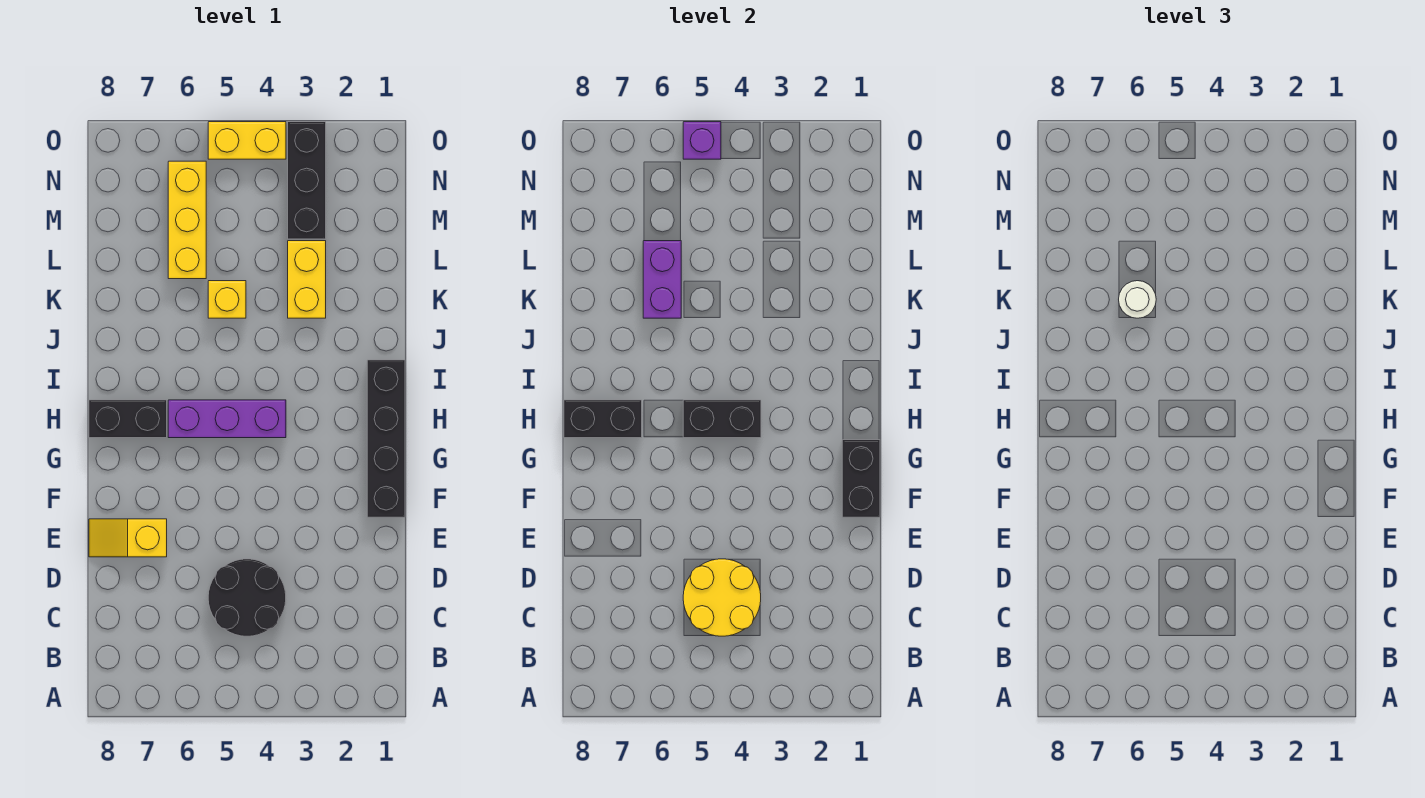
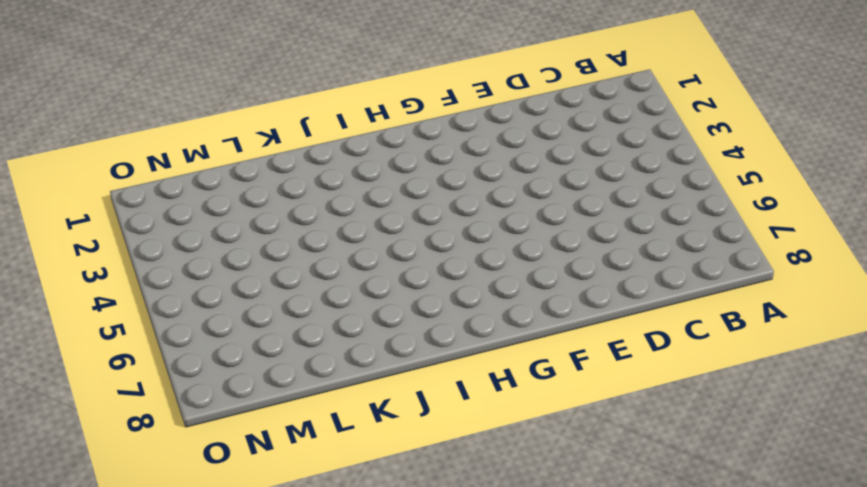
none -> black 2x2 round brick [208,559,286,636]
none -> yellow 1x2 slope [89,519,167,557]
none -> black 1x4 brick [367,360,405,517]

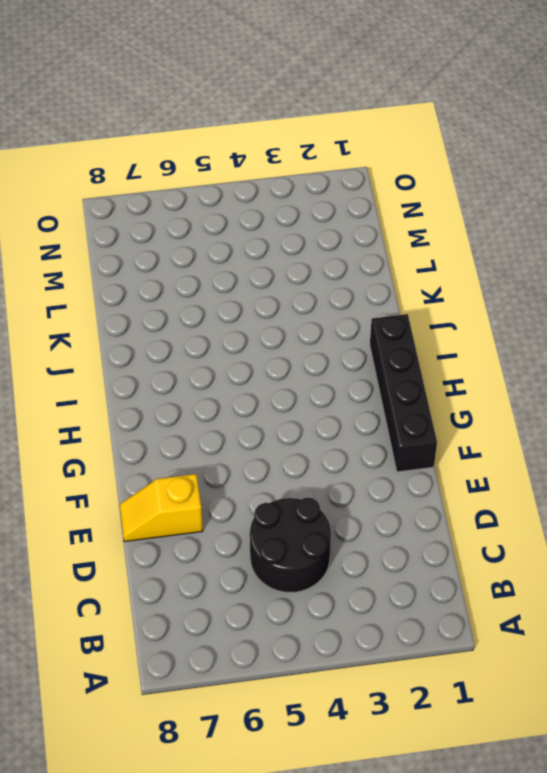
none -> purple 1x3 brick [168,400,286,438]
none -> black 1x2 brick [89,400,167,438]
none -> yellow 1x2 brick [288,241,326,318]

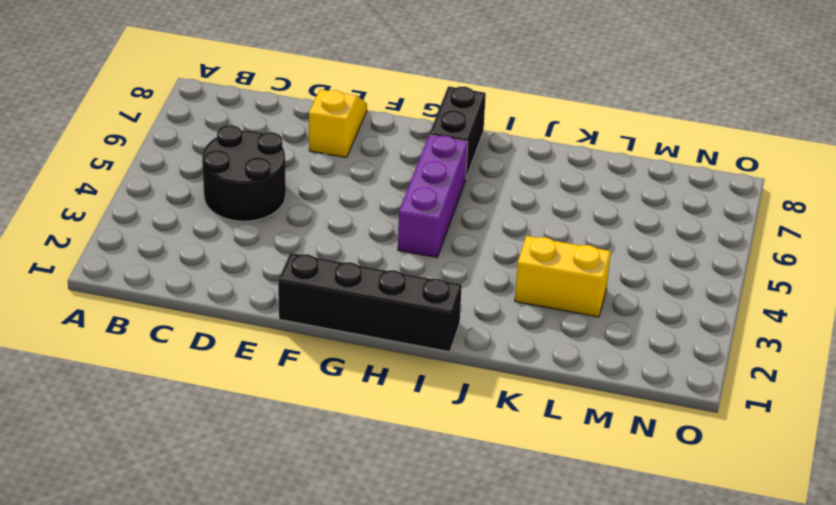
none -> yellow 1x1 brick [208,281,246,318]
none -> yellow 1x3 brick [168,161,206,279]
none -> black 1x3 brick [288,122,326,239]

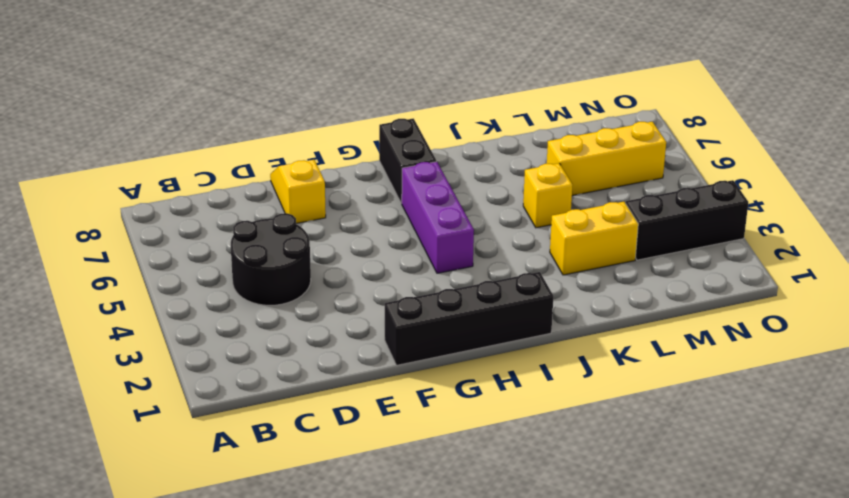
none -> yellow 1x2 brick [208,122,286,159]
none -> yellow 2x2 round brick [683,559,761,636]
none -> black 1x2 brick [842,440,880,517]

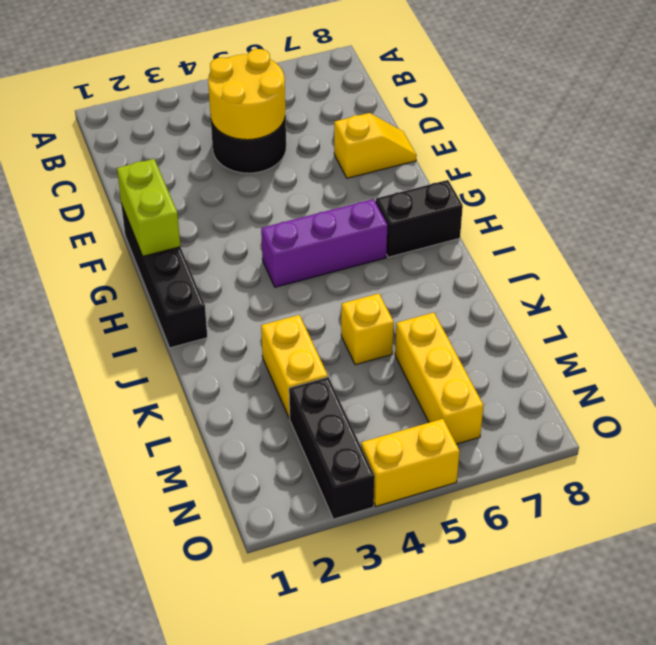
lime 1x2 brick [117,159,180,256] -> black 1x2 brick [842,440,880,517]
none -> black 1x2 brick [683,400,761,438]
none -> black 1x2 brick [564,400,642,438]
none -> purple 1x2 brick [643,241,681,318]

